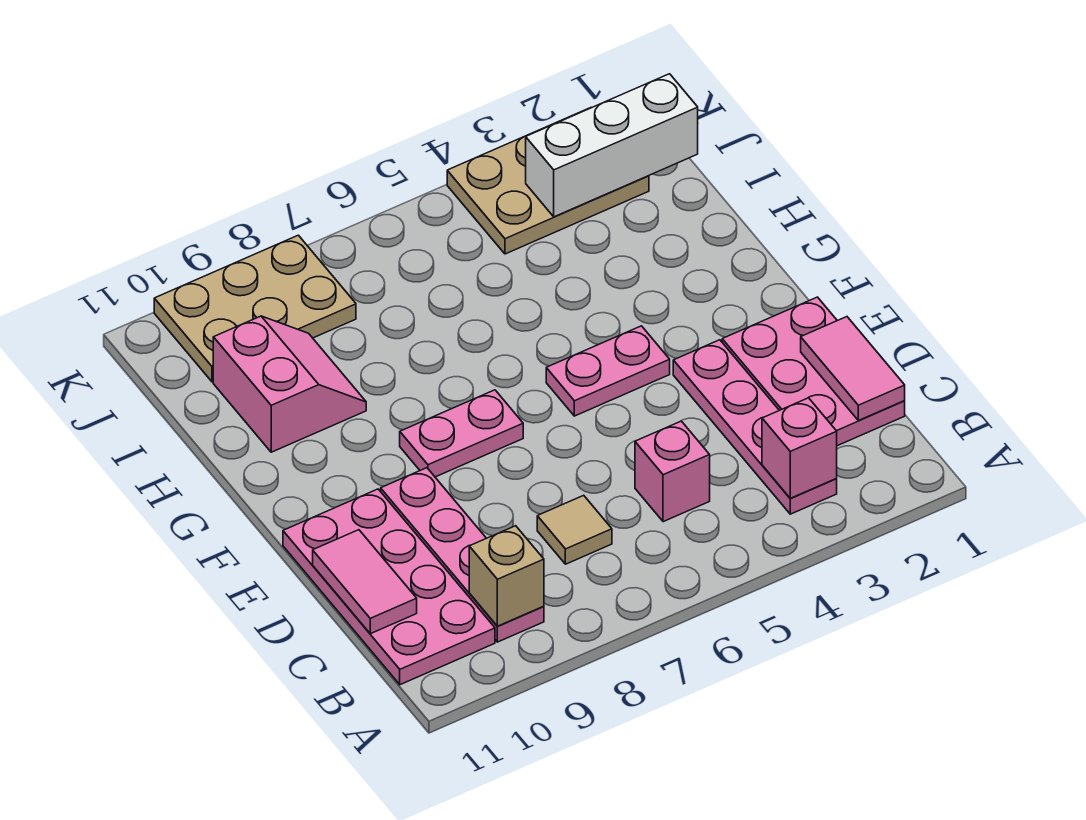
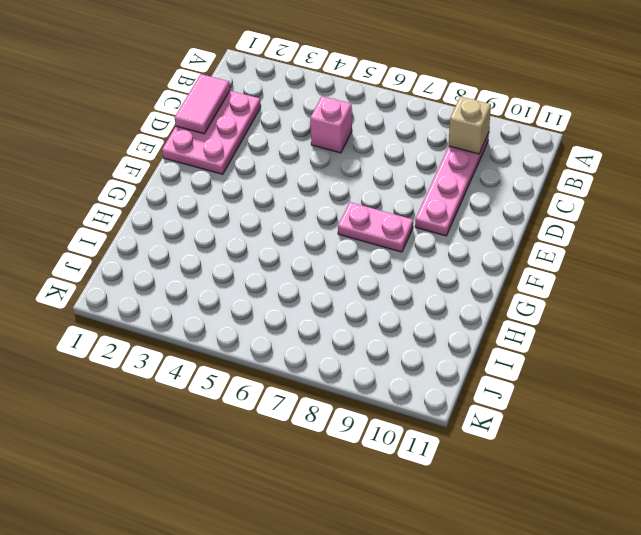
none -> pink 1x4 plate [673,340,837,514]
none -> pink 2x4 plate [283,489,495,685]
none -> tan 1x1 tile [537,495,612,564]

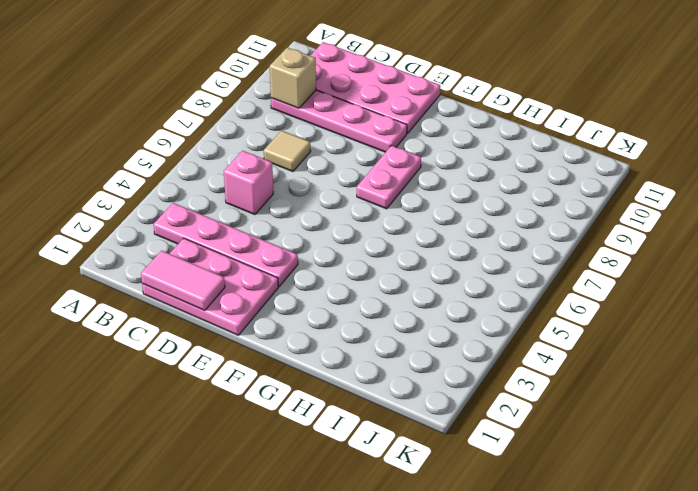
none -> pink 1x2 plate [546,326,670,416]
none -> pink 2x2 slope [213,316,366,452]
none -> tan 2x3 plate [447,108,649,254]

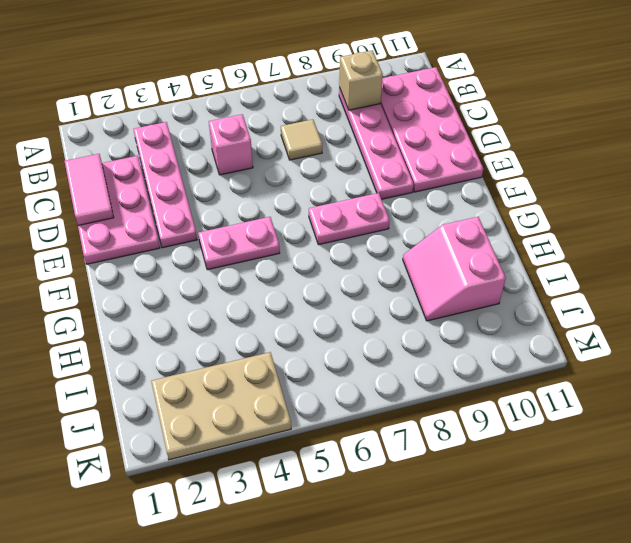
none -> tan 2x3 plate [154,235,356,382]
none -> pink 1x1 brick [762,398,837,498]
none -> pink 1x2 tile [313,530,417,634]

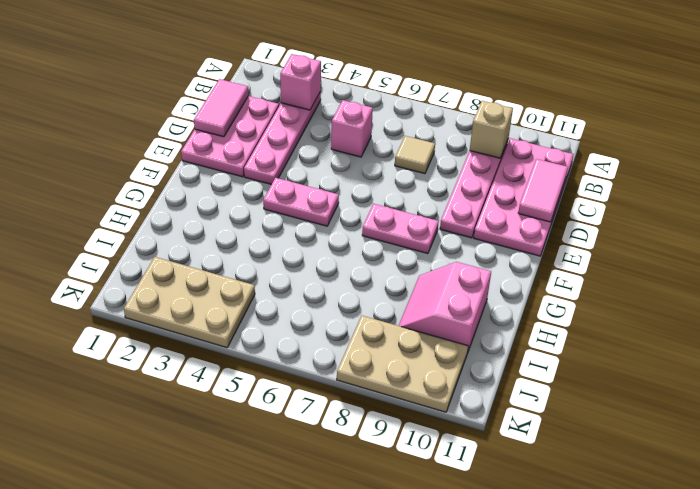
none -> white 1x3 brick [526,74,698,217]

